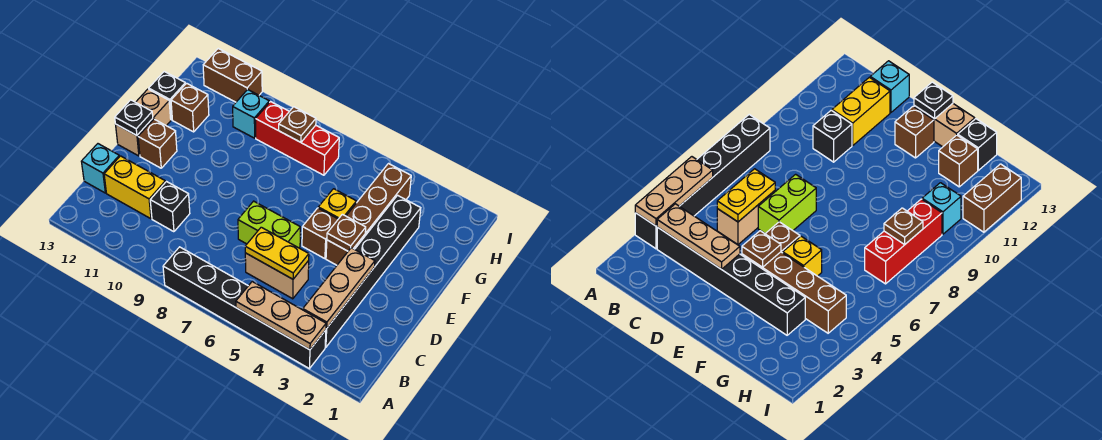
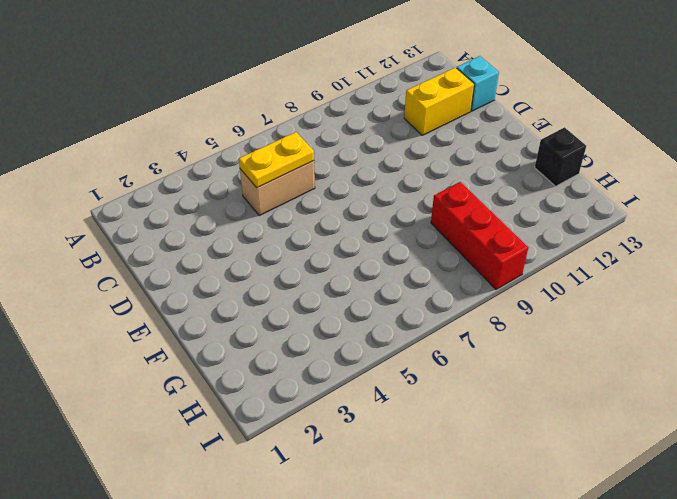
red 1x3 brick [431,182,528,289] -> red 1x3 brick turned to [256,102,339,175]
none -> black 1x6 brick [163,247,326,369]
none -> black 1x6 brick [325,195,421,347]
none -> black 1x1 brick [150,182,190,232]

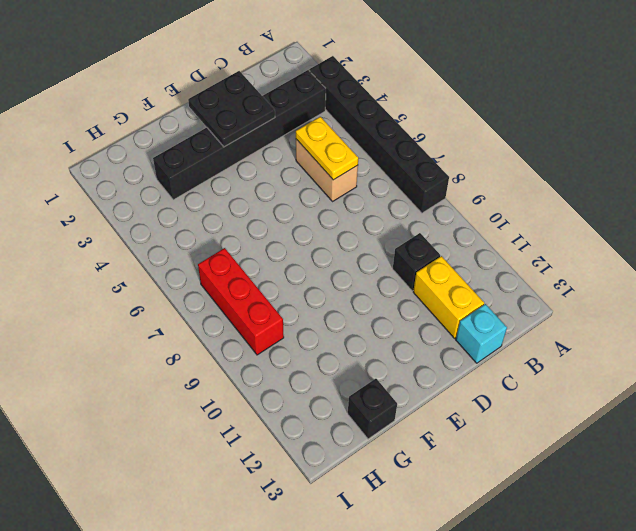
black 2x2 plate [188,71,275,147] -> tan 1x3 plate [303,248,375,328]
none -> lime 1x2 brick [238,201,300,248]
none -> brown 1x4 brick [326,164,411,265]
none -> brown 1x1 brick [302,208,338,259]

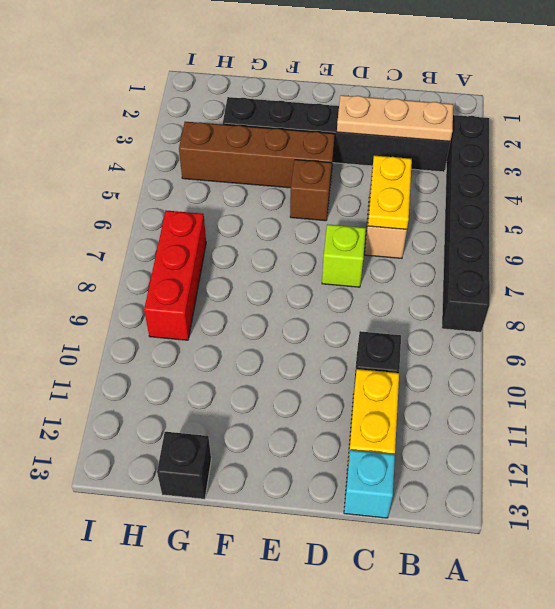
lime 1x1 brick [322,224,366,287] -> lime 1x2 brick [238,201,300,248]
none -> brown 1x1 brick [138,119,177,168]
none -> tan 1x2 brick [116,89,171,156]
none -> yellow 1x1 brick [318,189,356,219]

